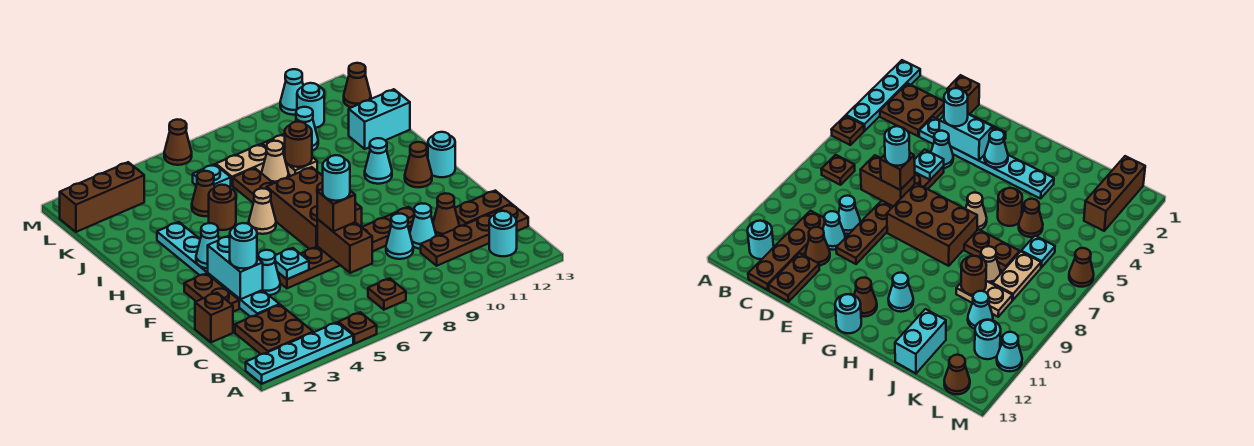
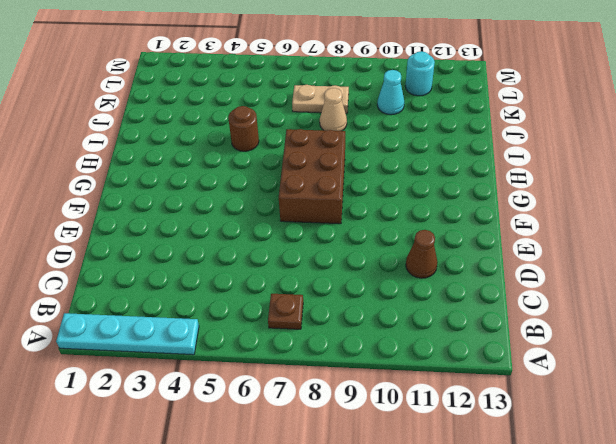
none -> brown 1x1 plate [338,312,377,344]
none -> brown 2x2 plate [235,305,313,354]
none -> cyan 1x1 round brick [489,211,517,256]
none -> brown 1x4 plate [421,204,528,266]

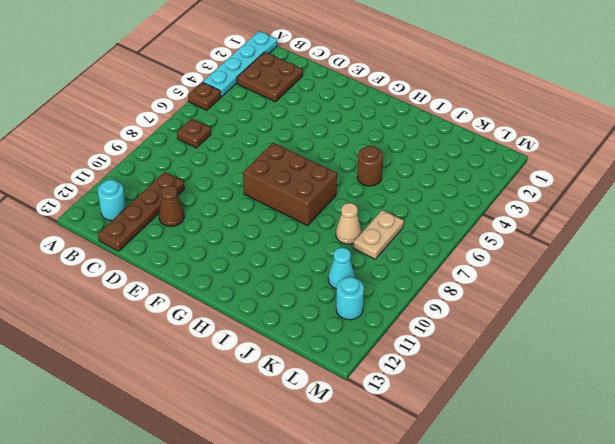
none -> brown 1x1 brick [195,293,233,342]
none -> cyan 1x6 plate [157,222,279,317]
none -> cyan 1x1 cone [386,214,413,259]
none -> cyan 1x1 cone [410,204,436,249]

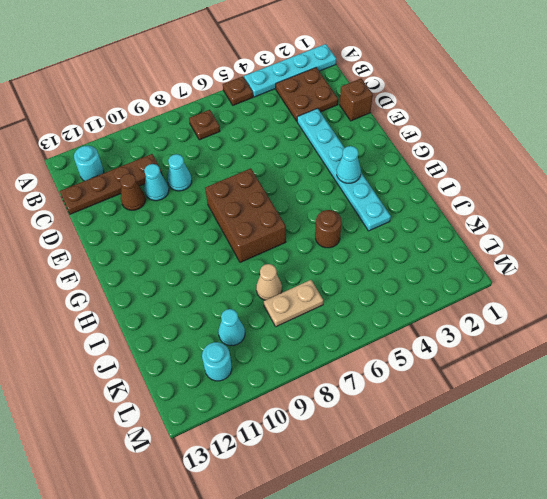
none -> brown 1x2 plate [455,191,511,226]
none -> brown 1x2 plate [184,273,239,312]
none -> cyan 1x1 cone [258,250,280,295]
none -> brown 1x6 plate [278,207,414,288]

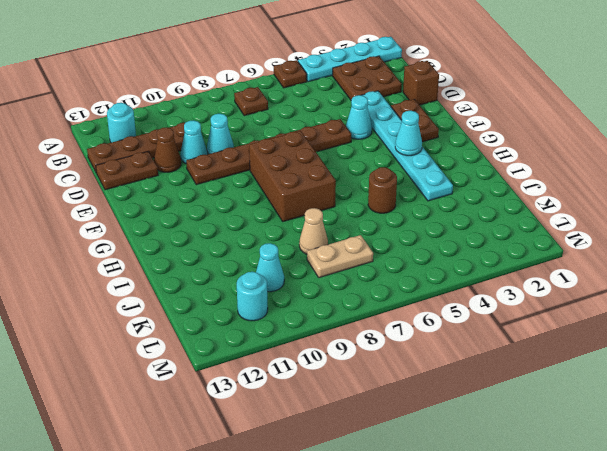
none -> brown 1x1 cone [405,142,432,187]
none -> cyan 1x1 round brick [428,132,455,177]
none -> tan 1x1 cone [249,188,276,234]
none -> cyan 1x1 cone [365,138,392,184]

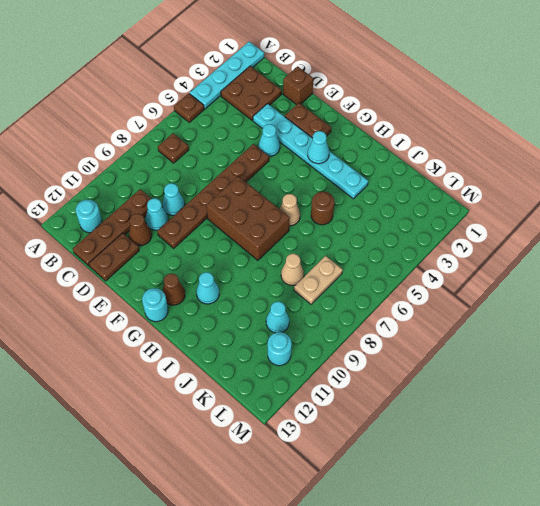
none -> brown 1x2 plate [233,168,274,203]
none -> brown 1x1 cone [192,171,215,216]
none -> tan 1x2 plate [262,134,317,176]
none -> cyan 1x2 brick [349,89,410,149]

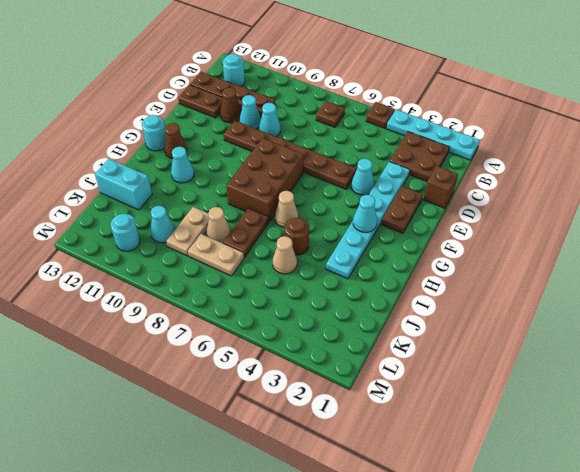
tan 1x1 cone [273,236,297,274] -> brown 1x1 cone [192,171,215,216]
none -> cyan 1x1 plate [193,164,231,187]
none -> brown 1x3 brick [60,162,144,232]
none -> brown 1x1 cone [344,63,371,108]
none -> brown 1x1 cone [164,119,192,165]

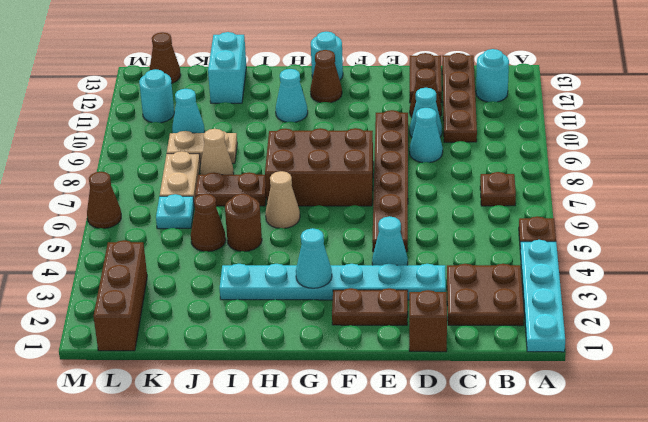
none -> cyan 1x1 cone [280,69,303,115]
none -> brown 1x2 brick [317,219,372,273]
none -> cyan 1x2 brick [208,236,263,299]
none -> cyan 1x1 plate [275,248,309,279]

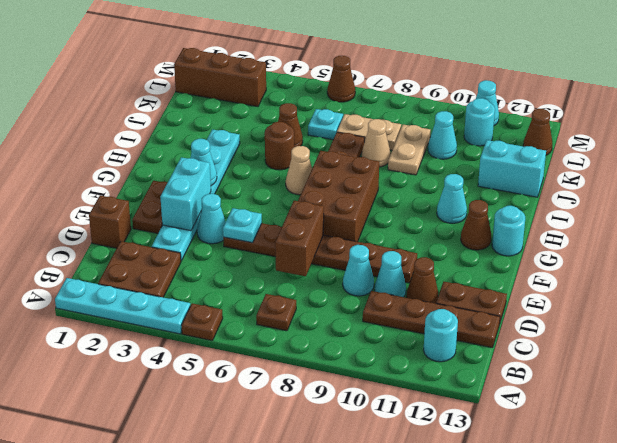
none -> brown 1x1 round brick [285,122,312,167]
none -> cyan 1x1 round brick [230,223,257,269]
none -> brown 1x1 brick [317,189,355,232]
none -> cyan 1x1 round brick [323,155,350,201]

